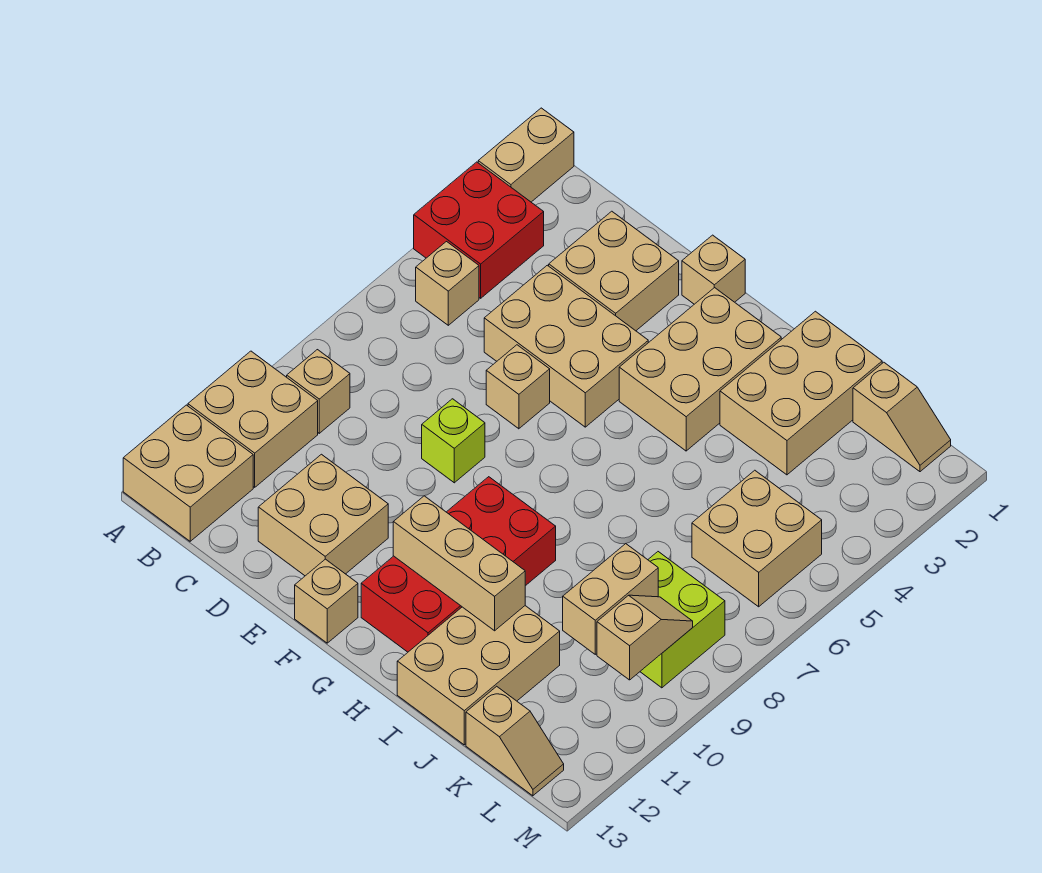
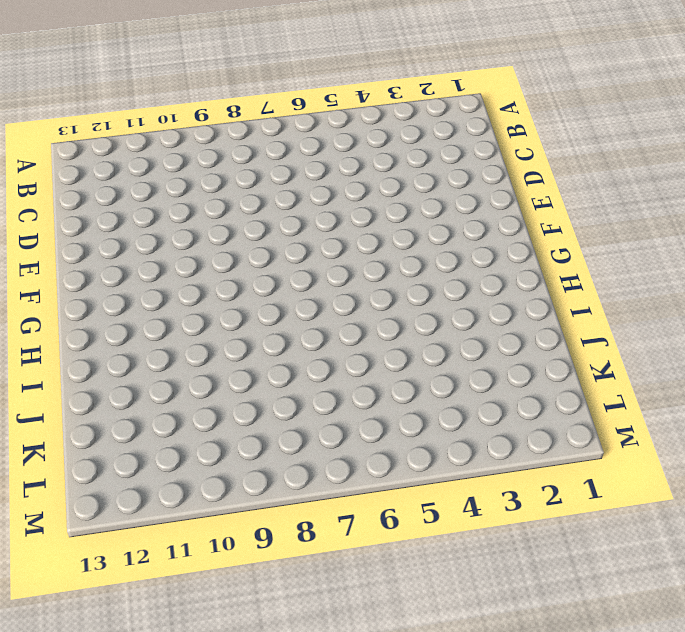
none -> tan 1x2 brick [478,108,574,202]
none -> red 2x2 brick [414,162,544,298]
none -> tan 2x2 brick [188,351,318,487]

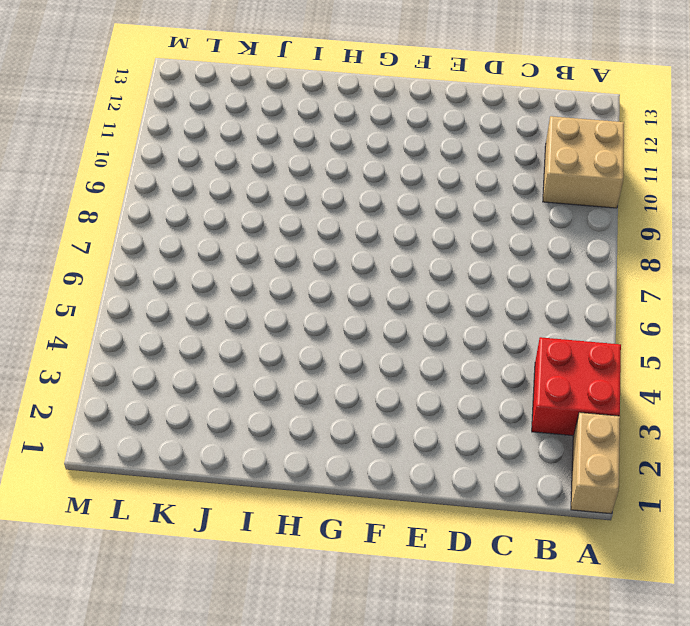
none -> tan 2x2 brick [123,405,253,541]
none -> tan 1x1 brick [416,242,479,325]
none -> tan 1x1 brick [287,350,350,433]

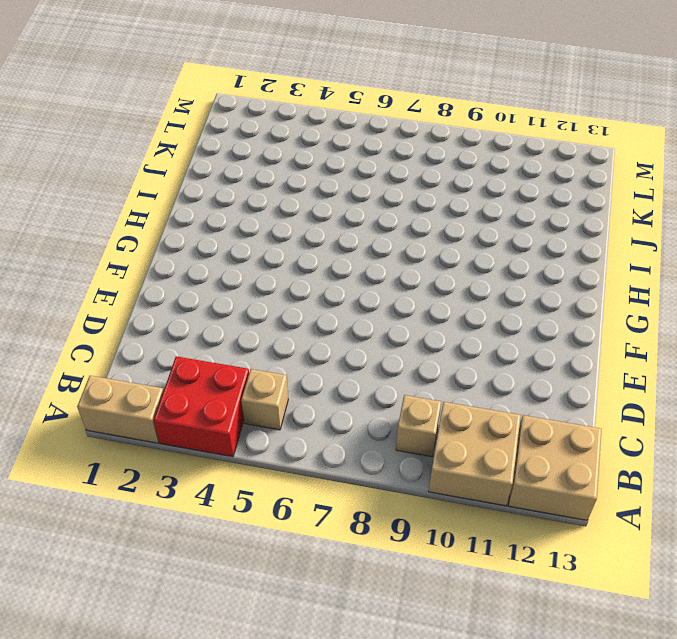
none -> tan 2x2 brick [549,211,679,331]
none -> tan 2x3 brick [484,265,648,427]
none -> tan 2x2 brick [258,454,388,576]

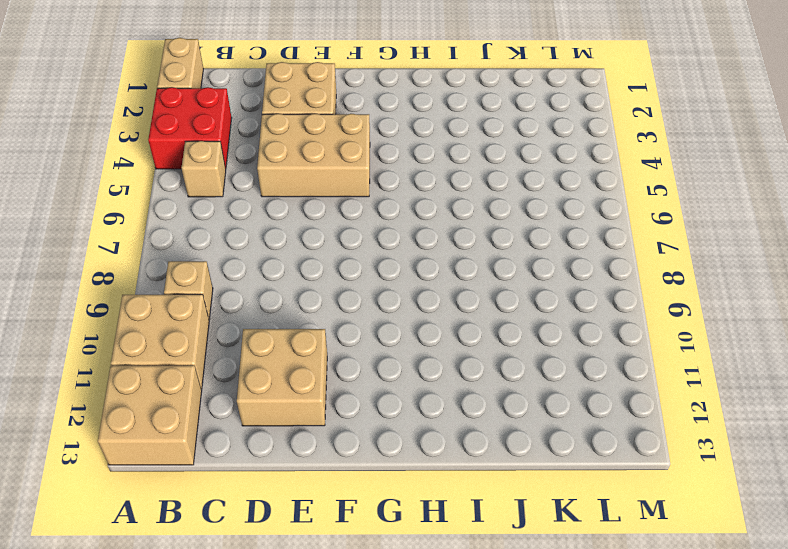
none -> tan 1x1 brick [486,345,550,429]
none -> lime 1x1 brick [422,399,485,483]
none -> tan 1x1 brick [682,235,745,304]

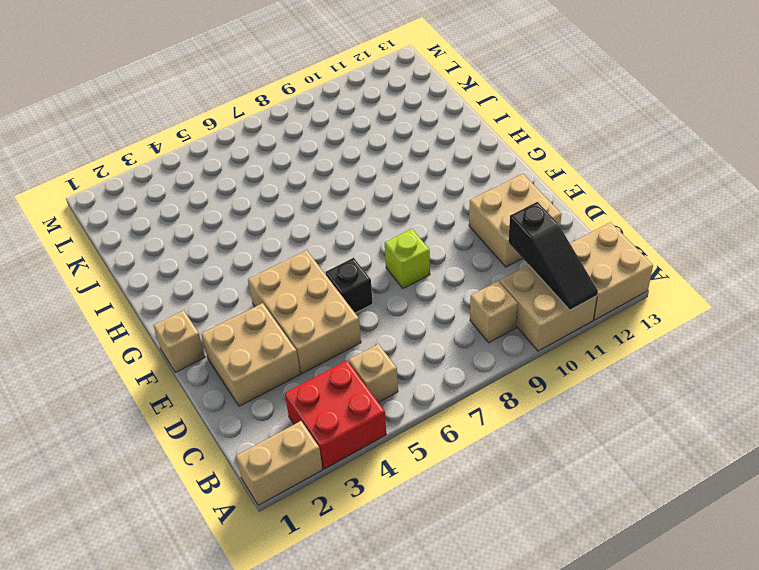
black 1x3 slope [508,202,598,310] -> none
black 1x1 brick [325,258,373,313] -> tan 1x1 brick [486,345,550,429]
none -> tan 1x1 brick [295,559,358,643]
none -> tan 2x3 brick [619,287,781,451]
none -> red 2x4 brick [361,477,556,652]

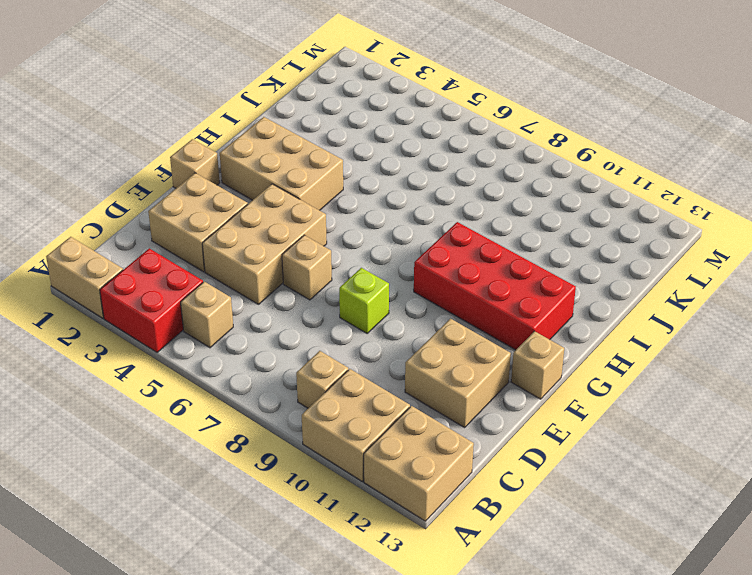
none -> tan 2x3 brick [720,311,882,475]
none -> tan 2x3 brick [397,606,560,745]
none -> tan 1x2 slope [853,362,951,472]

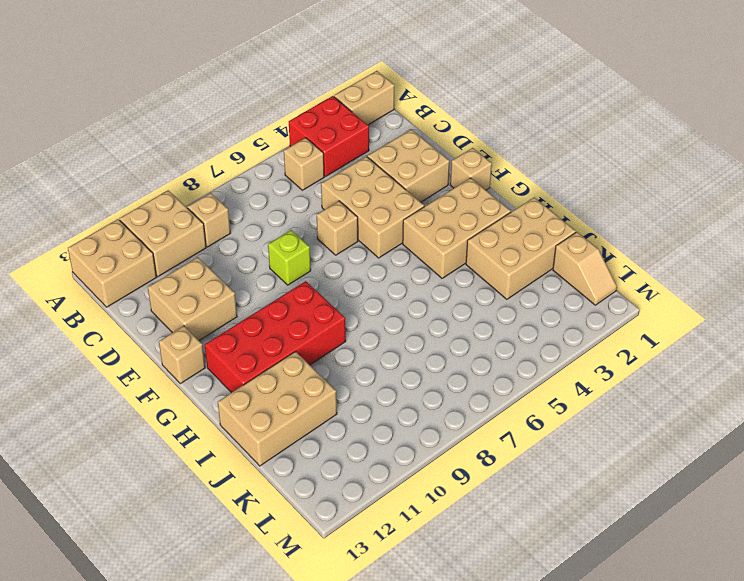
none -> tan 2x2 brick [692,470,822,607]
none -> lime 2x2 brick [640,552,725,688]
none -> tan 1x2 slope [466,686,564,796]

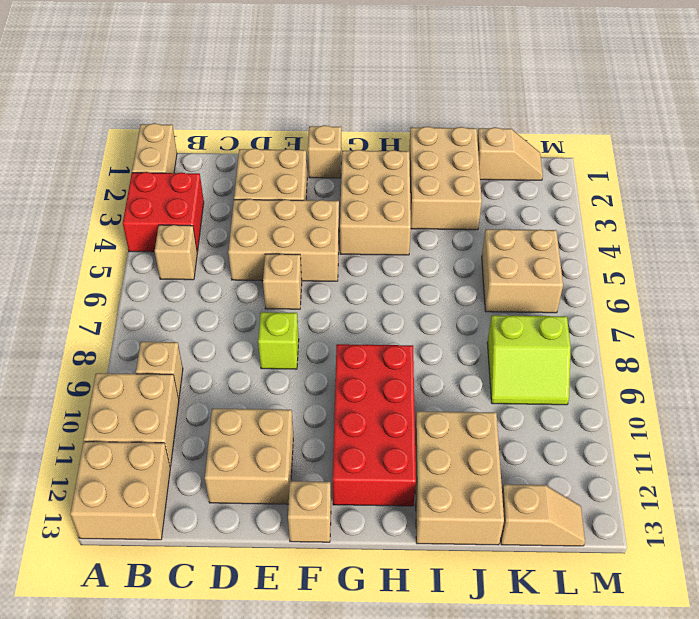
lime 2x2 slope [487,315,571,405] -> lime 2x2 brick [640,552,725,688]
none -> tan 1x3 brick [393,496,525,631]
none -> tan 1x2 brick [563,544,658,654]
none -> tan 1x2 slope [597,595,693,680]

